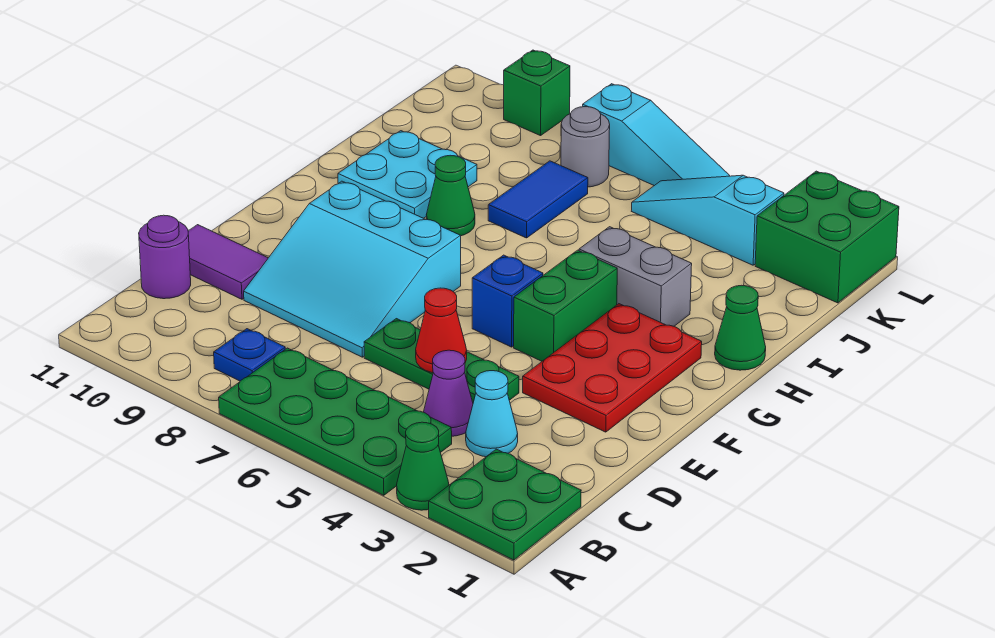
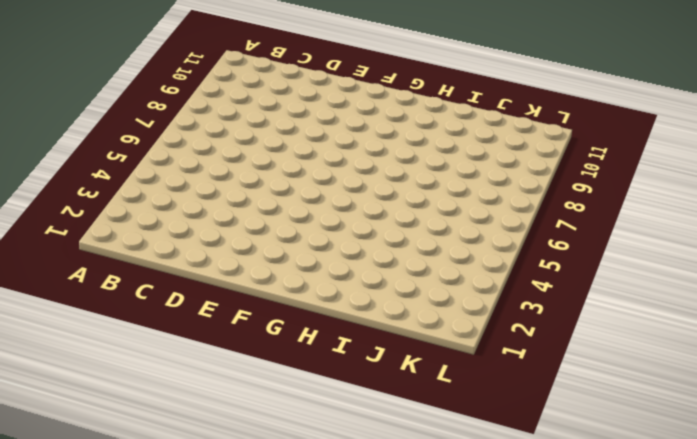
none -> green 2x2 plate [429,449,581,560]
none -> green 1x1 cone [397,422,449,510]
none -> green 2x4 plate [219,348,452,495]

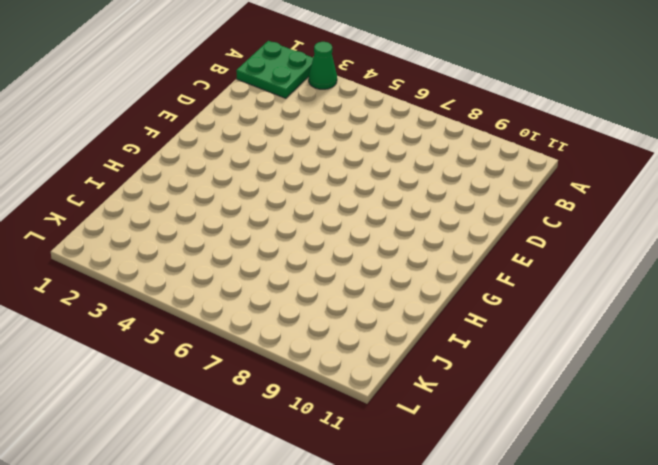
none -> green 2x4 plate [219,348,452,495]
none -> blue 1x1 plate [214,329,285,381]
none -> cyan 1x1 cone [466,371,518,457]

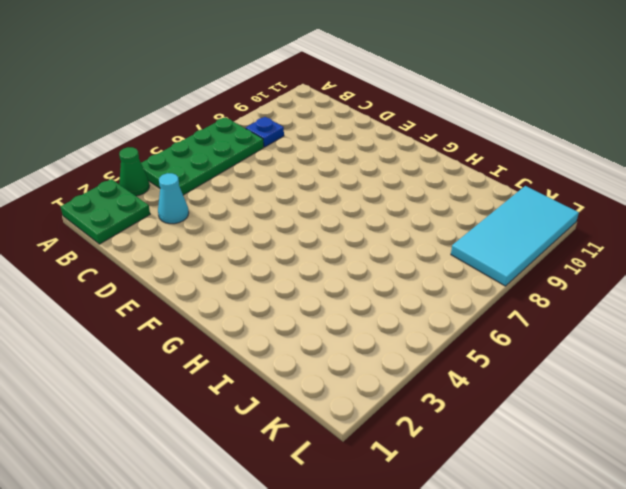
cyan 2x4 tile [451,186,579,286] -> green 1x1 brick [504,50,570,136]
none -> purple 1x1 cone [424,350,473,436]
none -> purple 1x1 round brick [139,215,191,299]
none -> green 1x3 plate [364,319,519,402]

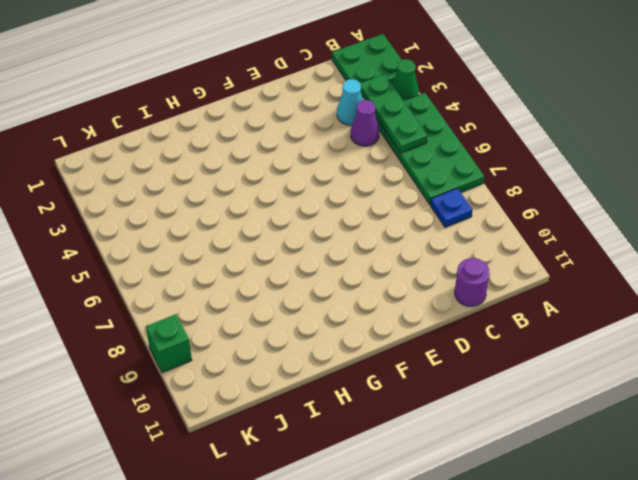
green 1x3 plate [360,74,427,153] -> green 1x3 plate moved to [364,319,519,402]
none -> cyan 3x3 slope [244,181,461,357]
none -> purple 1x2 tile [188,225,268,299]
none -> red 2x3 plate [523,304,702,432]

